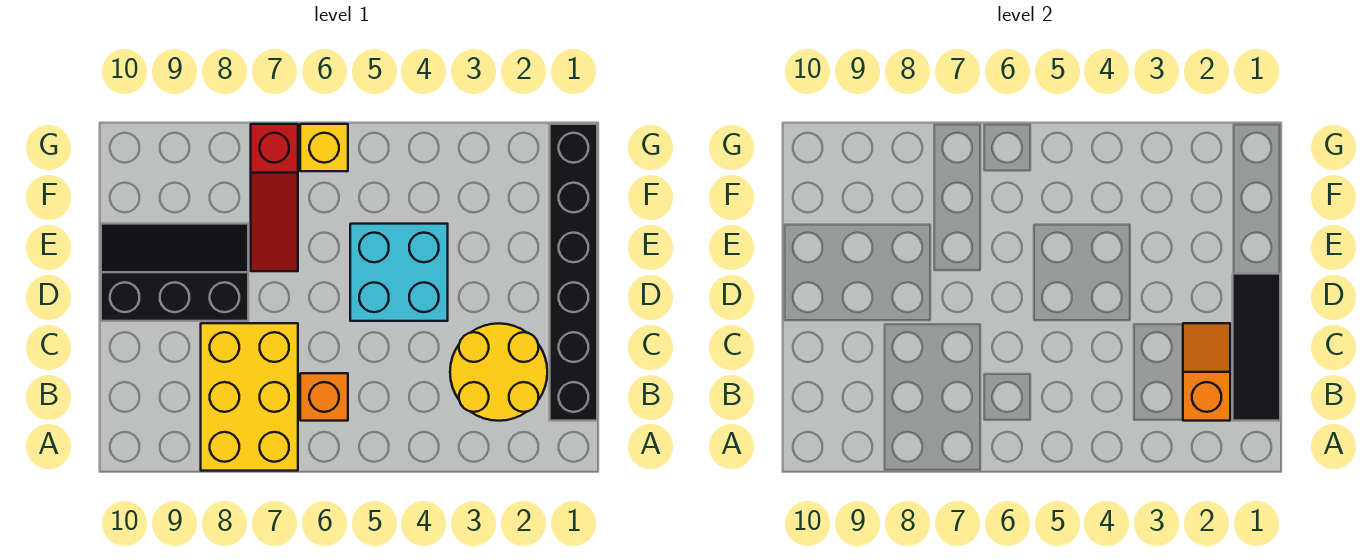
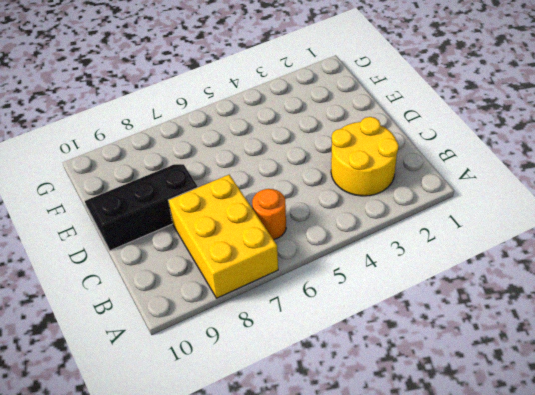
orange 1x1 round brick [252,189,286,240] -> orange 1x1 brick [300,373,348,421]
none -> black 1x6 brick [550,124,597,421]
none -> cyan 2x2 brick [350,224,448,321]

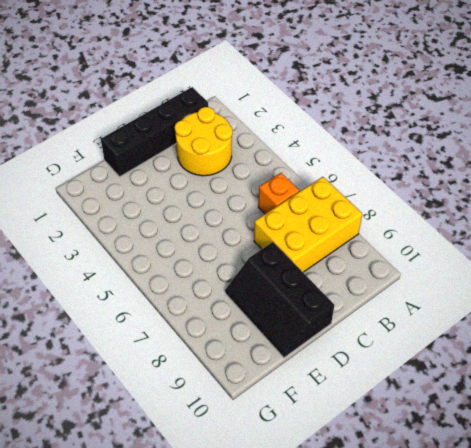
black 1x4 brick [101,87,208,177] -> black 1x6 brick [550,124,597,421]
none -> cyan 2x2 brick [350,224,448,321]
none -> red 1x3 slope [251,124,298,271]

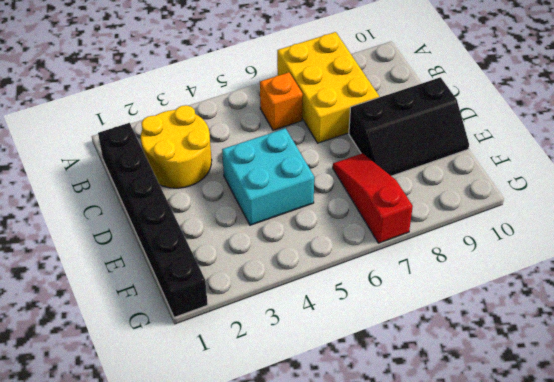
none -> yellow 1x1 brick [300,124,348,171]
none -> black 1x3 tile [1233,274,1280,421]

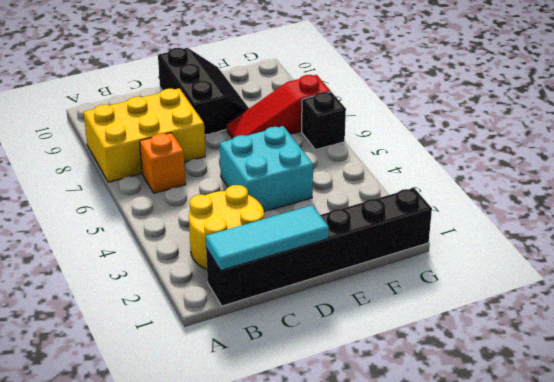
cyan 1x3 tile [206,205,329,270] -> black 1x3 tile [1233,274,1280,421]
black 1x1 brick [302,92,346,150] -> yellow 1x1 brick [300,124,348,171]
none -> orange 1x2 slope [1183,323,1230,421]

